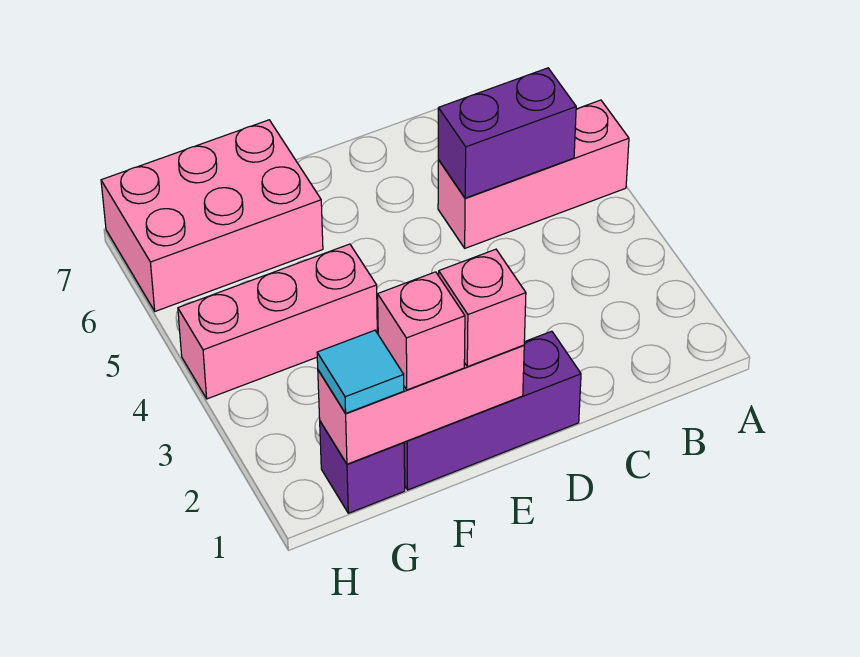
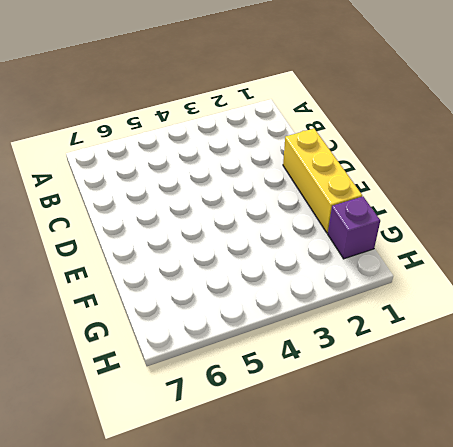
yellow 1x3 brick [283,129,362,233] -> purple 1x3 brick [404,331,581,490]
none -> pink 1x3 brick [438,100,629,248]
none -> pink 1x3 brick [178,244,377,399]

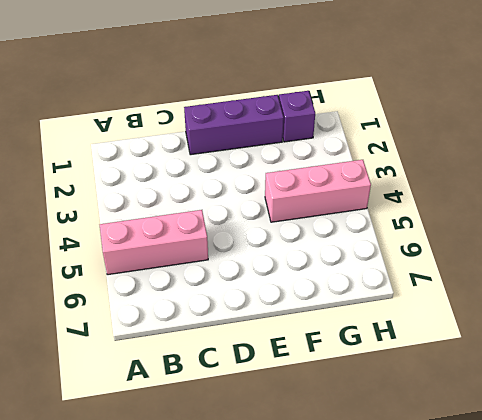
none -> pink 2x3 brick [101,120,323,311]
none -> purple 1x2 brick [438,68,576,198]

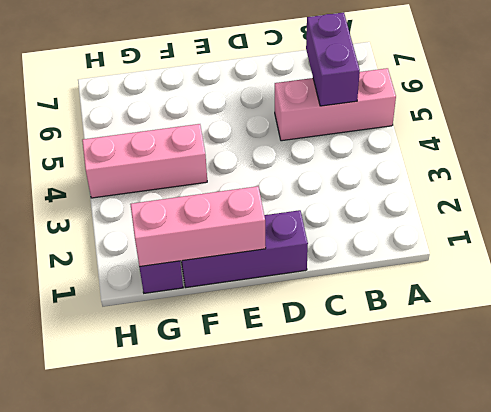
purple 1x2 brick [306,12,360,106] -> purple 1x2 brick turned to [438,68,576,198]
none -> pink 2x3 brick [101,120,323,311]
none -> pink 1x1 brick [439,249,526,367]

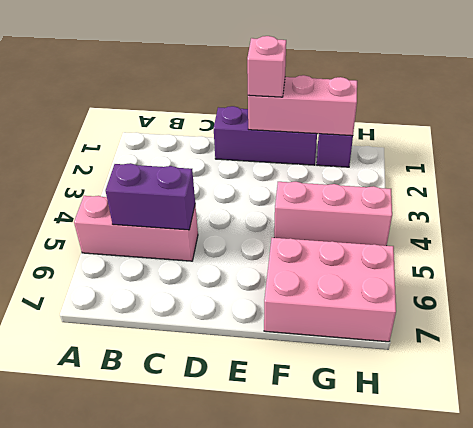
none -> pink 1x1 brick [378,272,465,390]
none -> cyan 1x1 tile [317,330,404,413]

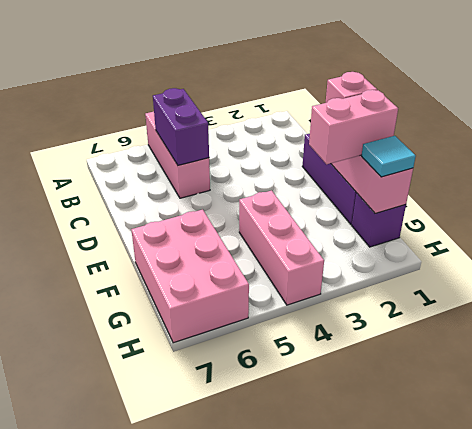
pink 1x2 brick [309,90,398,164] -> pink 1x1 brick [378,272,465,390]

